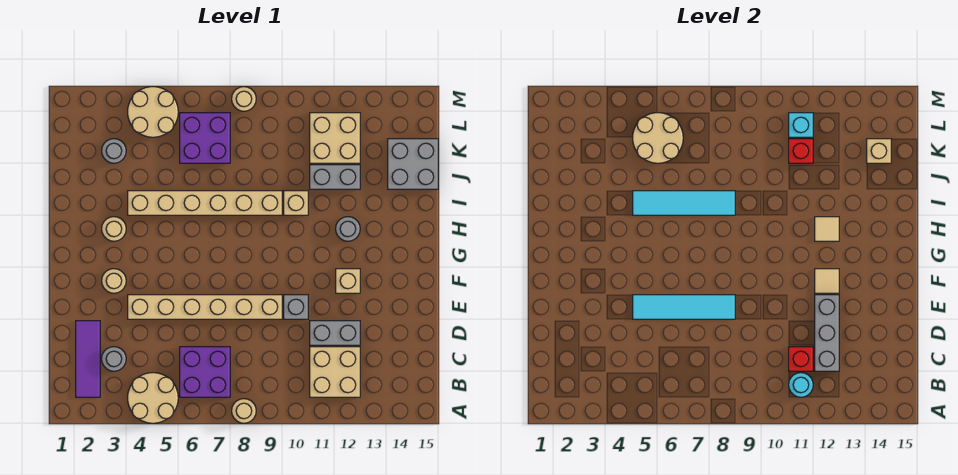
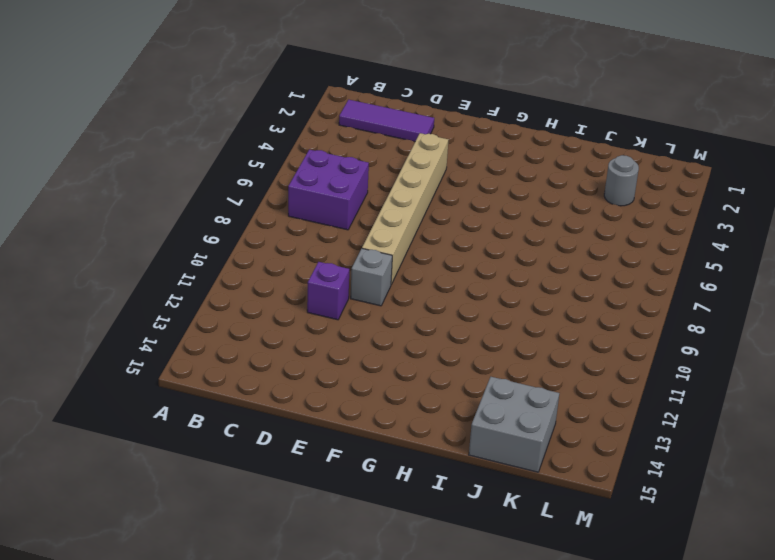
purple 1x1 brick [307,262,349,320] -> grey 1x2 brick [310,321,360,345]
none -> tan 2x2 round brick [128,373,178,423]
none -> tan 1x1 round brick [232,399,256,423]
none -> tan 2x2 brick [310,347,360,397]
none -> grey 1x1 round brick [102,347,126,371]

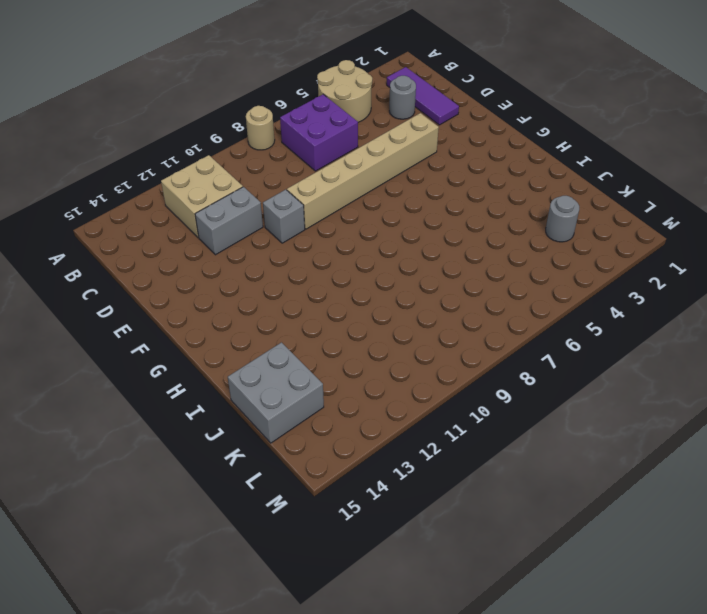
none -> tan 1x1 round brick [102,269,126,293]
none -> tan 1x1 brick [336,269,360,293]
none -> tan 1x1 round brick [102,217,126,241]
none -> grey 1x1 round brick [336,217,360,241]

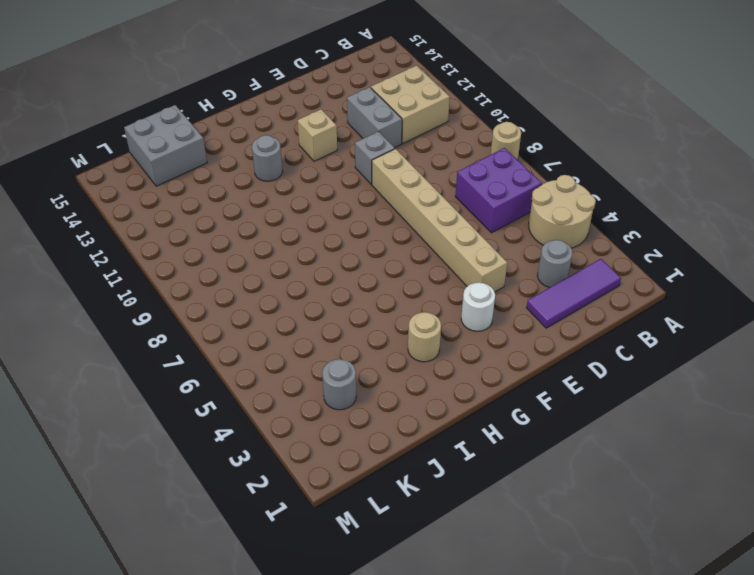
white 1x1 round brick [461,283,495,331] -> tan 1x1 round brick [102,269,126,293]
none -> tan 1x6 brick [128,191,282,215]
none -> tan 1x1 brick [284,191,308,215]
none -> grey 1x2 brick [310,165,360,189]
none -> purple 2x2 brick [180,113,230,163]

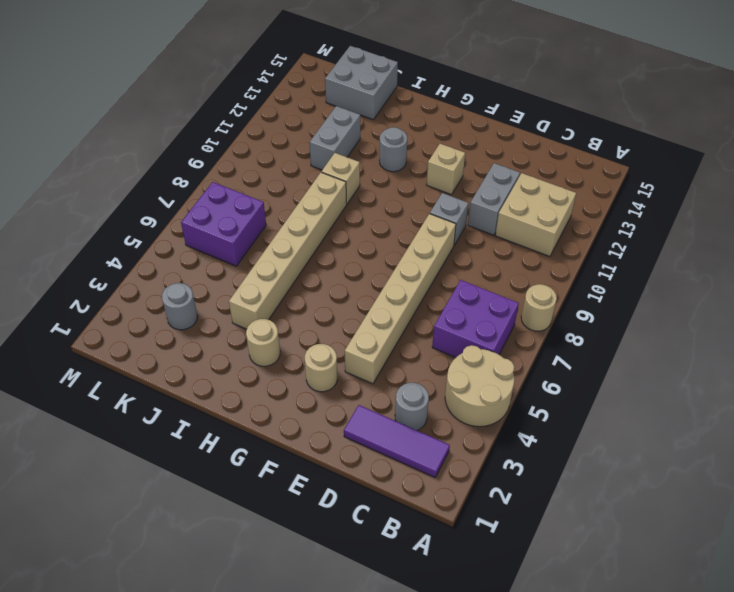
none -> tan 2x2 brick [310,113,360,163]
none -> tan 2x2 round brick [128,87,178,137]
none -> tan 1x1 round brick [232,87,256,111]
none -> cyan 1x1 round brick [789,373,813,397]

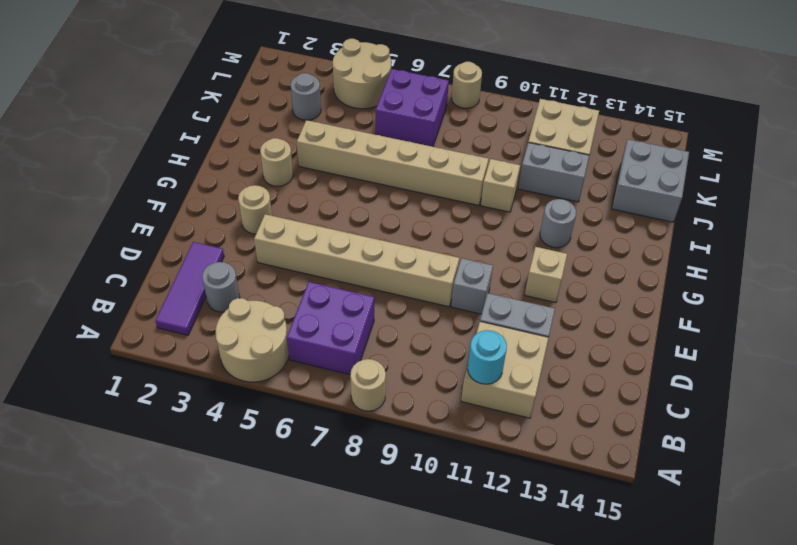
none -> red 1x1 brick [789,347,813,371]
none -> grey 1x3 brick [815,295,839,371]
none -> cyan 1x4 tile [633,295,735,319]
none -> tan 1x1 tile [815,269,839,293]

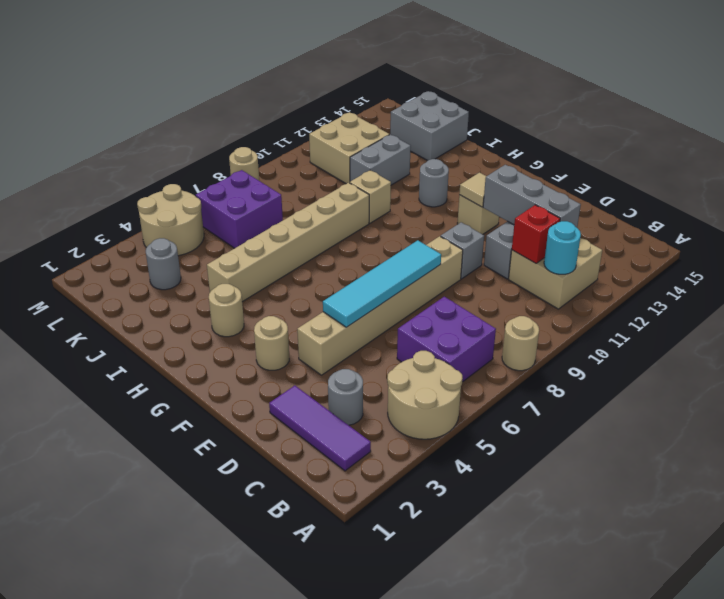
none -> tan 1x1 tile [815,217,839,241]
none -> cyan 1x4 tile [633,191,735,215]
none -> tan 2x2 round brick [633,113,683,163]
none -> red 1x1 brick [789,139,813,163]

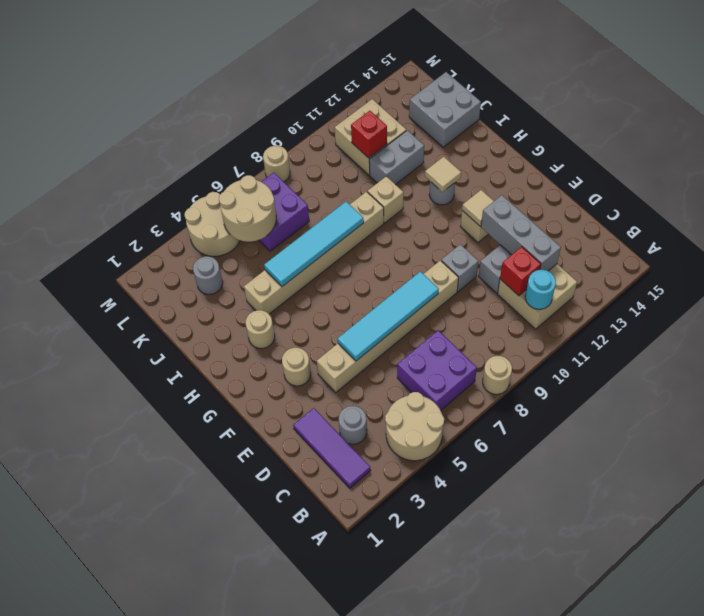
none -> tan 1x1 brick [867,139,891,163]
none -> cyan 1x1 brick [789,113,813,137]

